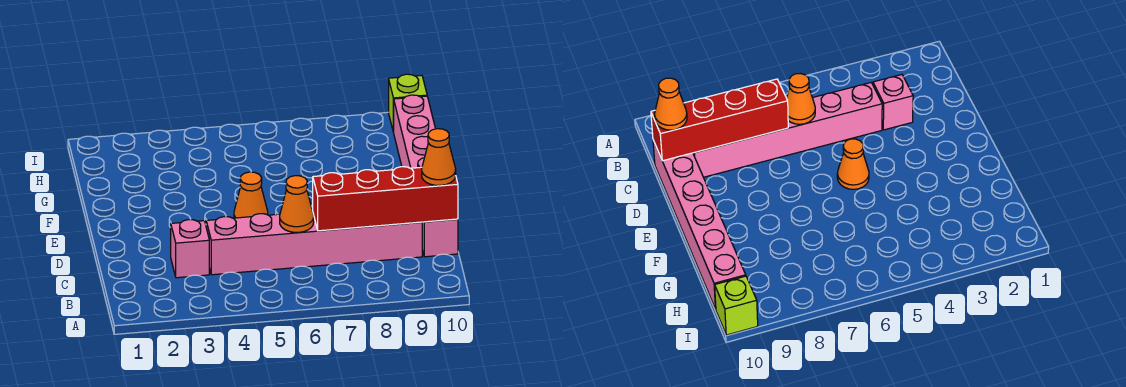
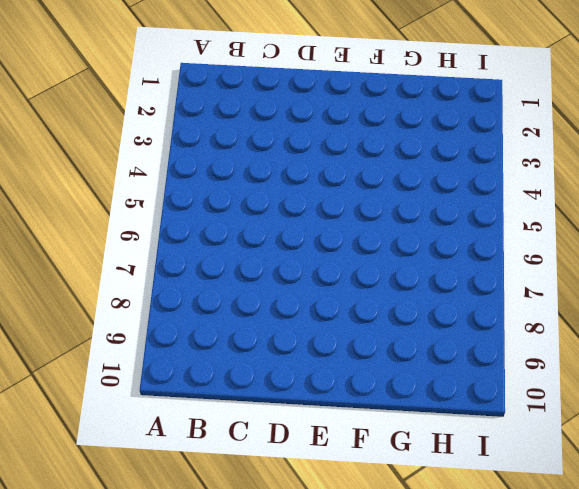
none -> pink 1x1 brick [171,219,209,278]
none -> pink 1x6 brick [206,214,422,275]

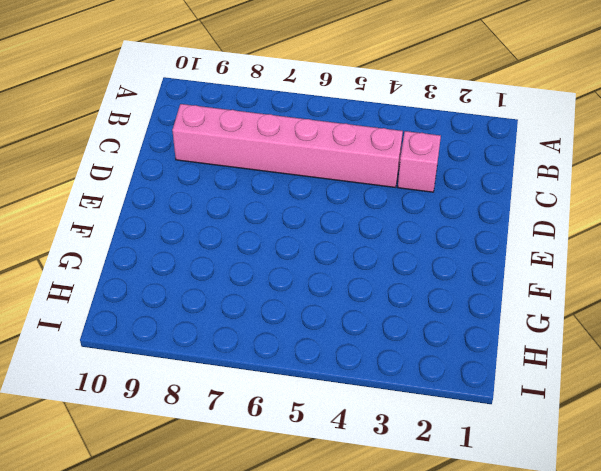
none -> pink 1x6 brick [394,95,458,257]
none -> orange 1x1 cone [234,172,268,218]

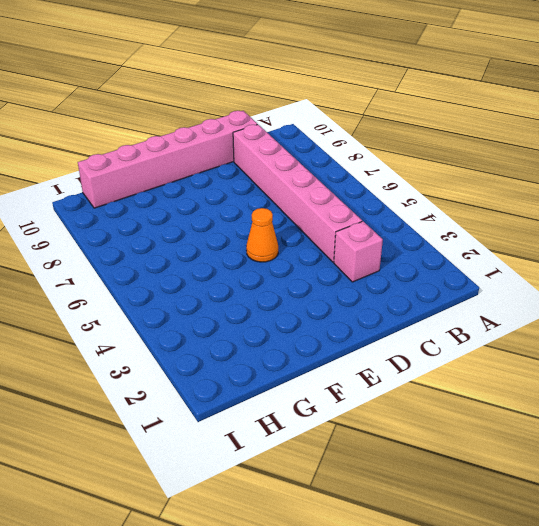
none -> lime 1x1 brick [389,74,427,132]
none -> orange 1x1 cone [280,176,314,232]

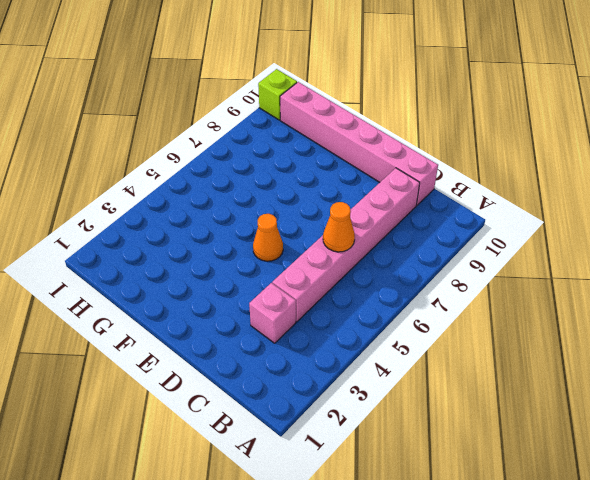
none -> red 1x4 brick [313,167,458,231]
none -> orange 1x1 cone [422,129,456,185]

